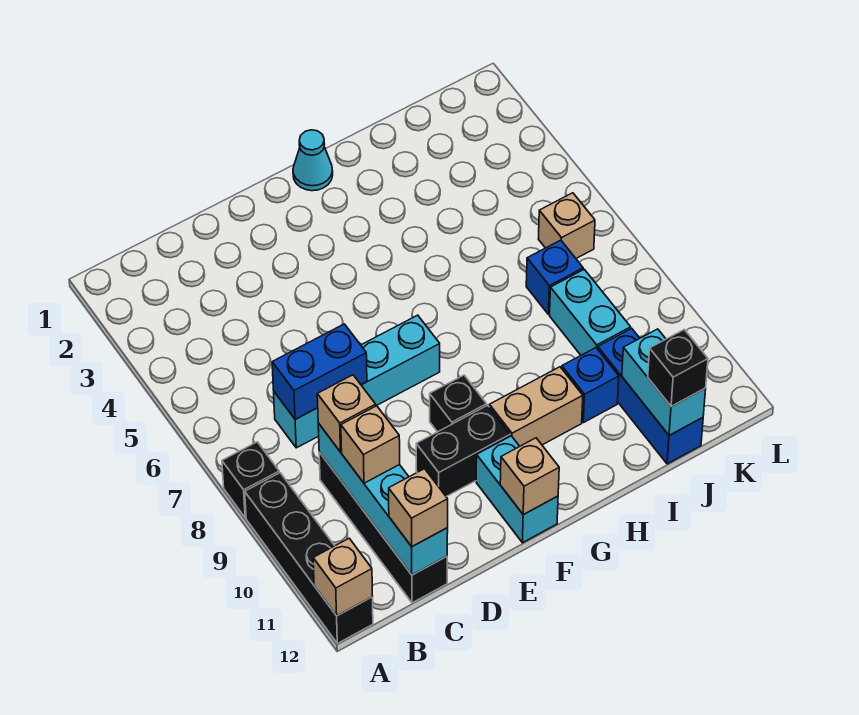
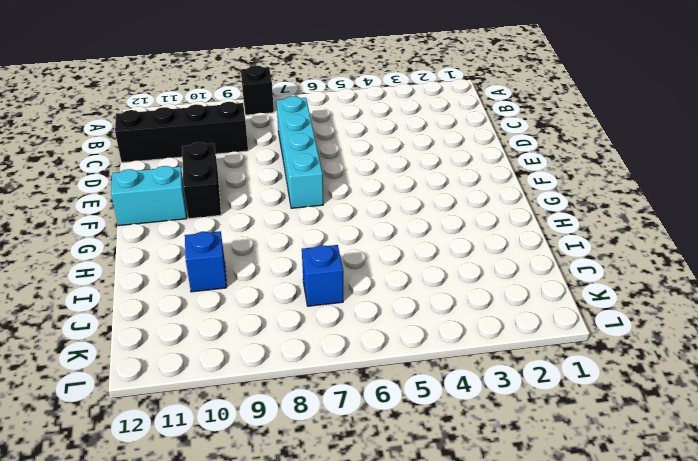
none -> black 1x4 brick [245,473,373,643]
none -> black 1x1 brick [430,375,487,432]
none -> cyan 1x1 cone [293,130,333,191]

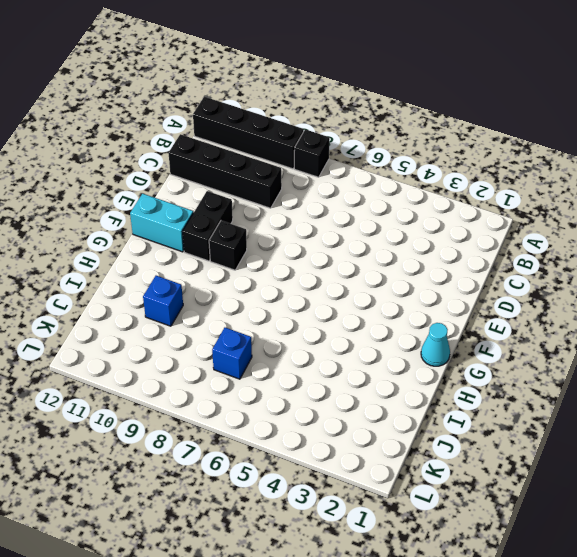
none -> cyan 1x4 brick [274,315,440,448]
none -> tan 1x2 brick [489,367,583,446]
none -> cyan 1x2 brick [550,269,631,355]

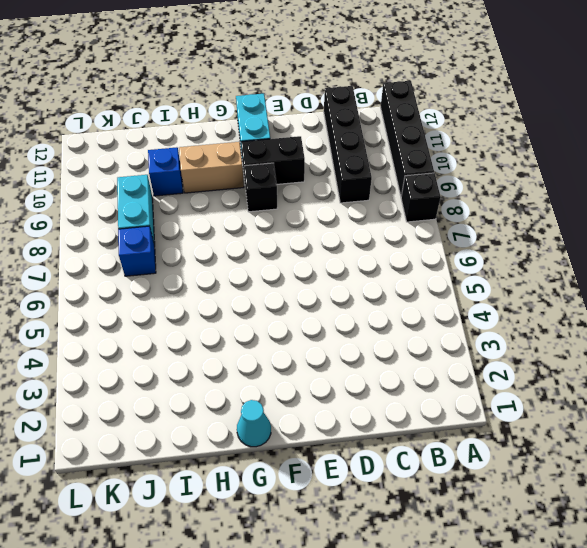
none -> cyan 1x4 brick [274,315,440,448]
none -> blue 1x3 brick [598,329,703,464]
none -> tan 1x1 brick [539,193,595,258]

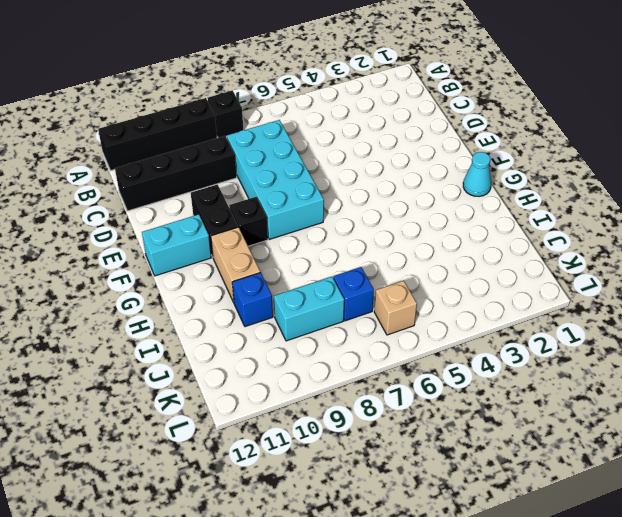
cyan 2x4 brick [227,120,324,239] -> cyan 1x4 brick [274,315,440,448]
none -> blue 1x3 brick [598,329,703,464]
none -> tan 1x1 brick [313,538,373,616]
none -> blue 1x2 brick [272,324,367,419]

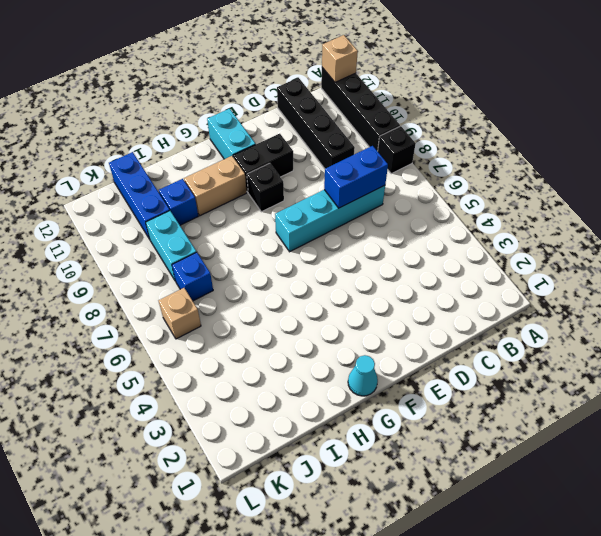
none -> cyan 1x4 brick [318,423,448,575]
none -> tan 1x1 brick [500,438,559,515]
none -> cyan 1x2 brick [622,329,706,435]

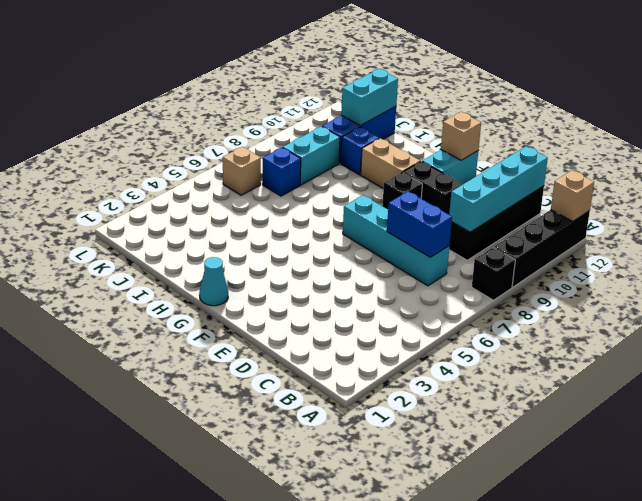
none -> tan 1x1 brick [317,375,376,452]
none -> tan 1x1 brick [341,406,400,483]
none -> tan 1x1 brick [389,469,448,547]

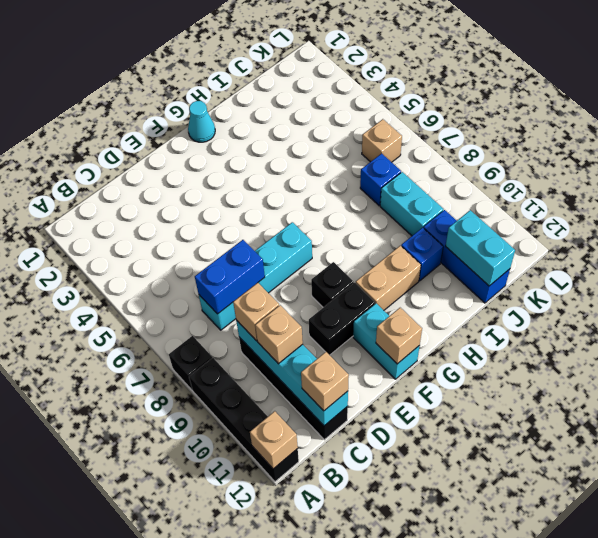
none -> black 1x1 brick [648,330,708,406]

